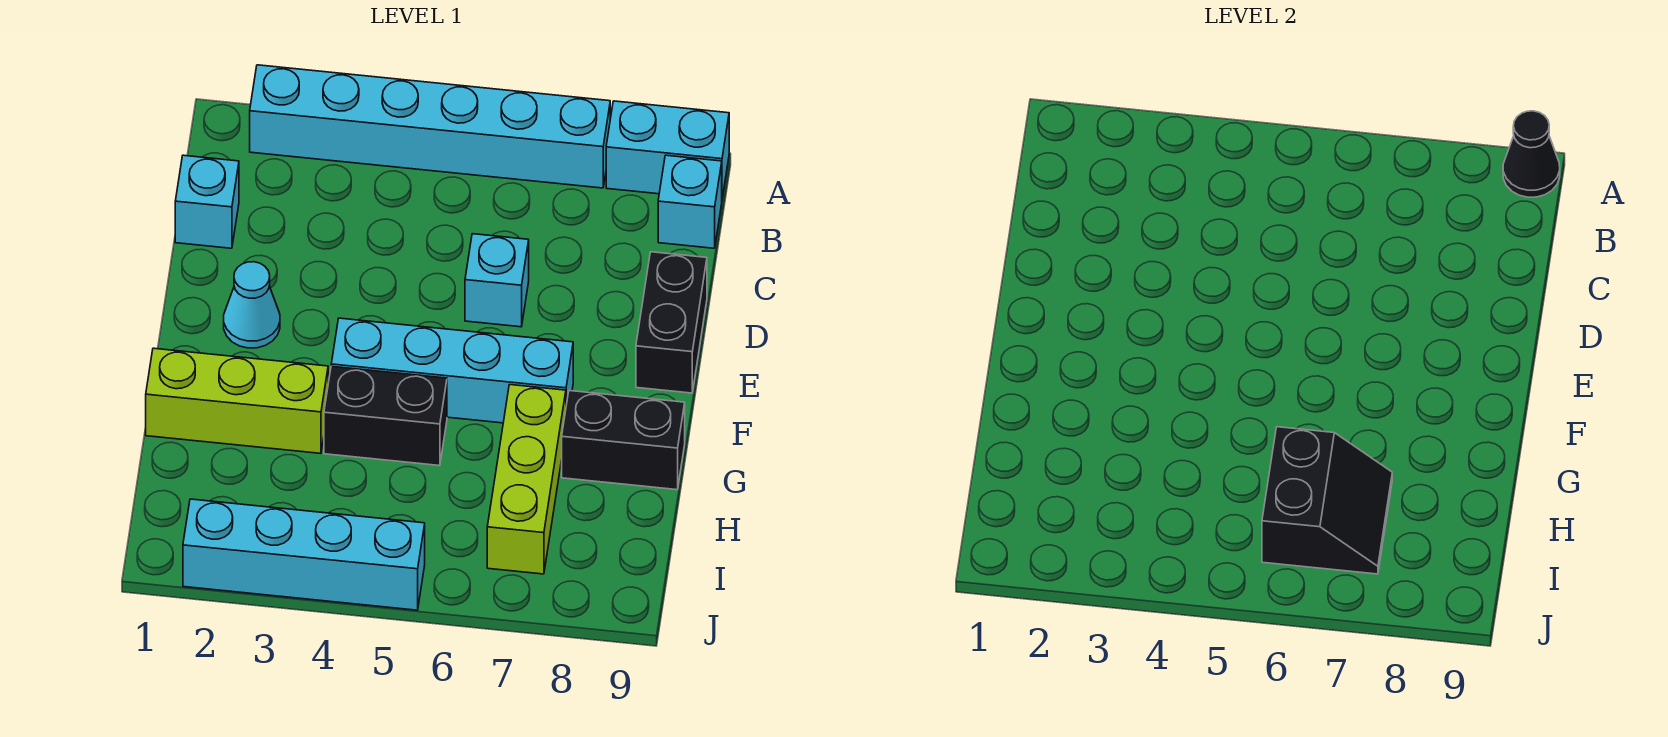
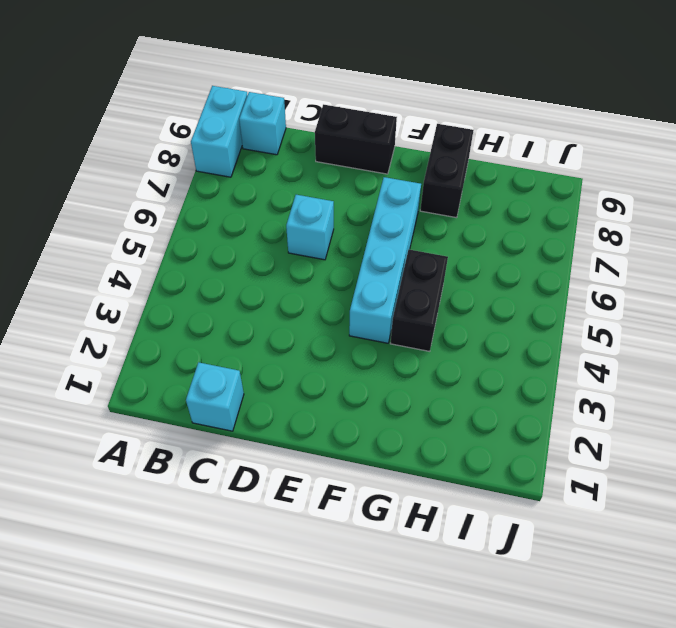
none -> cyan 1x6 brick [250,65,610,188]
none -> cyan 1x1 cone [224,262,280,348]
none -> lime 1x3 brick [146,348,328,453]

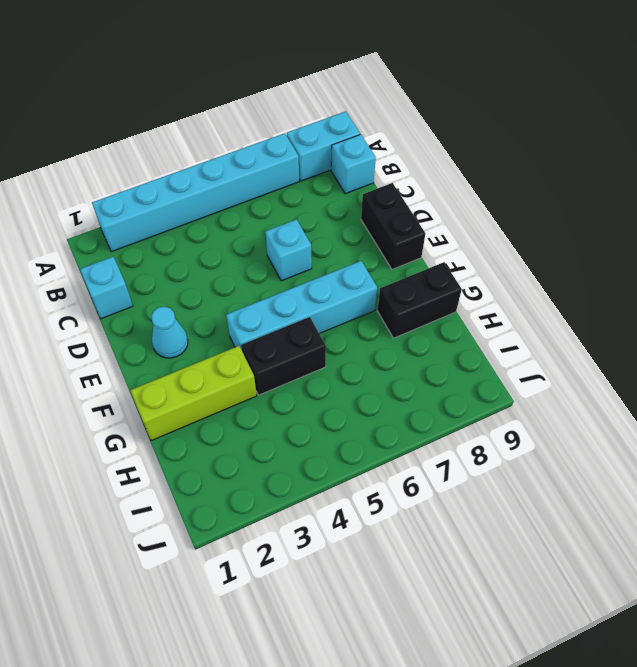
none -> lime 1x3 brick [487,385,566,574]
none -> cyan 1x4 brick [183,499,425,610]
none -> black 1x1 cone [1503,111,1560,197]

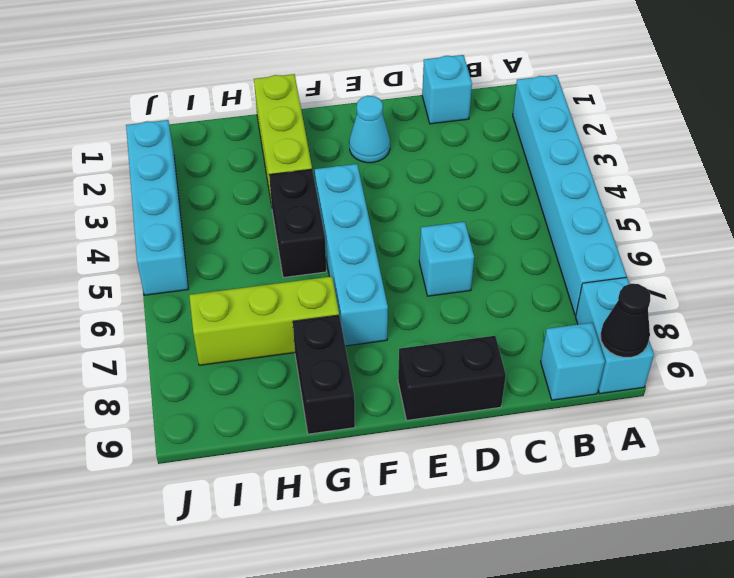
none -> black 2x2 slope [1262,427,1392,574]

